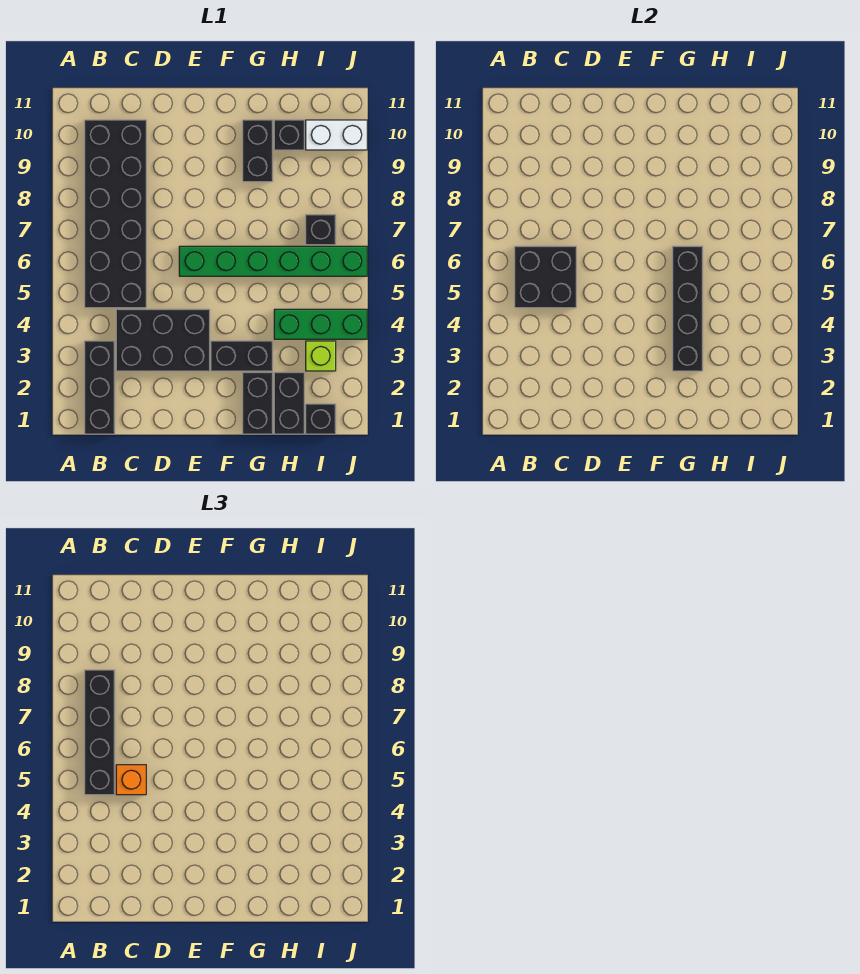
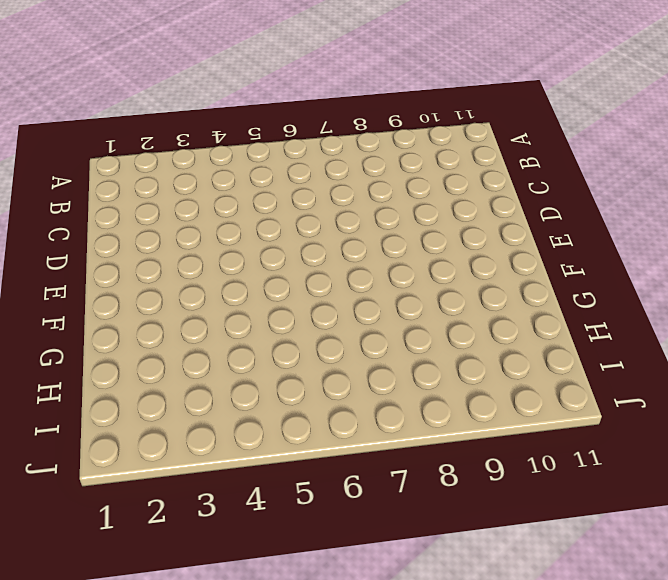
none -> black 1x3 brick [85,341,115,434]
none -> black 2x6 brick [85,120,146,308]
none -> black 2x3 brick [116,309,210,371]

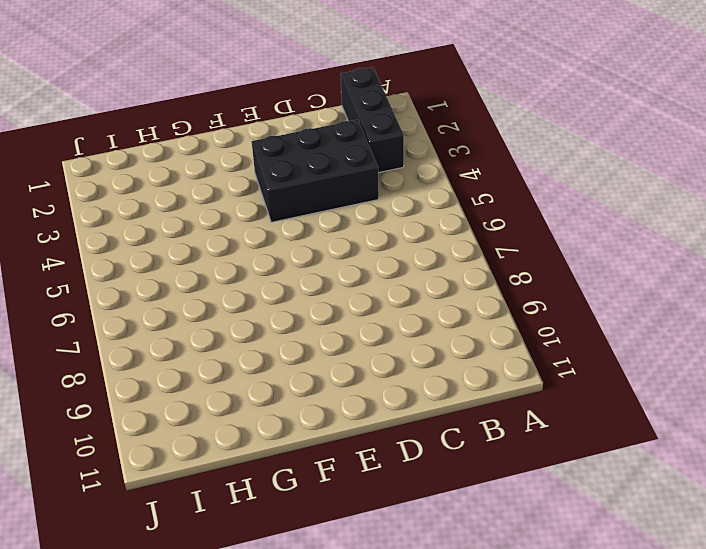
none -> black 2x6 brick [85,120,146,308]
none -> green 1x6 brick [179,246,367,276]
none -> black 1x2 brick [211,341,273,371]

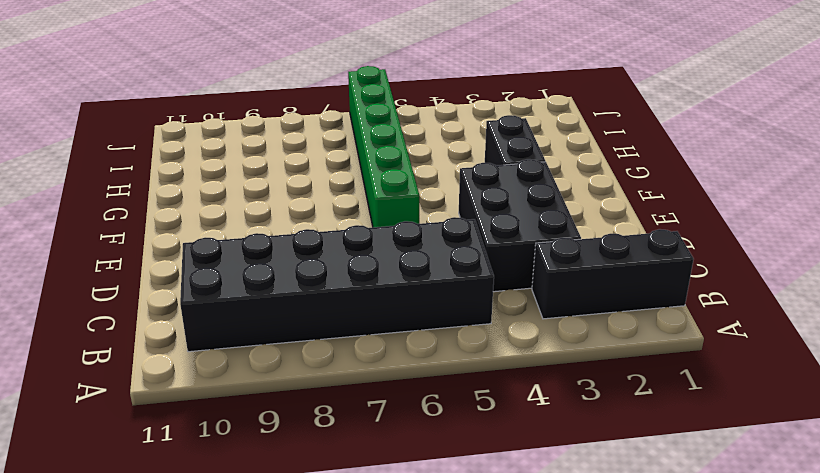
none -> black 1x2 brick [243,372,273,434]
none -> black 1x2 brick [243,120,273,182]
none -> black 1x2 brick [274,372,304,434]

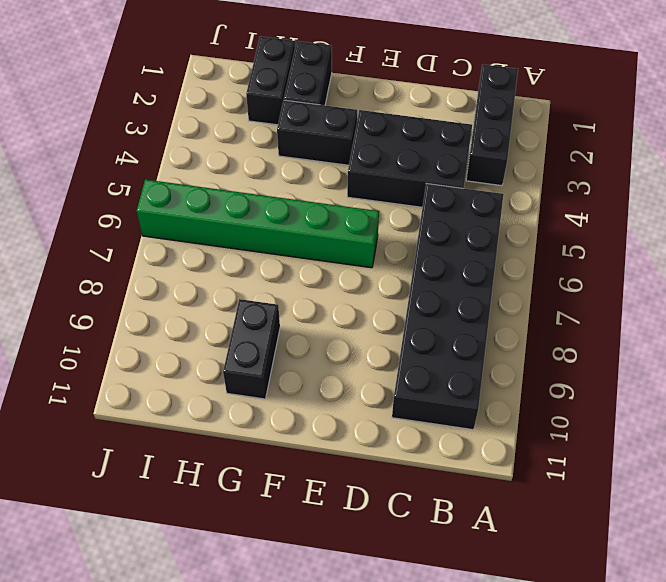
none -> green 1x3 brick [274,309,367,339]
none -> black 1x1 brick [274,120,304,150]
none -> black 1x1 brick [306,404,336,434]

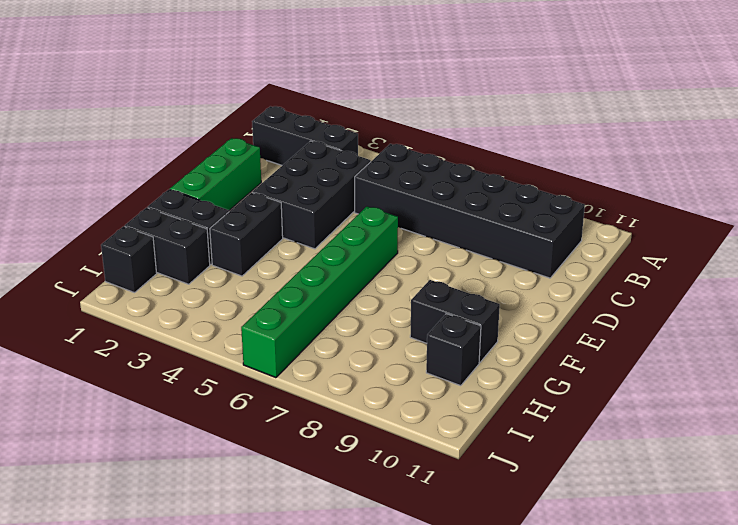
green 1x3 brick [170,138,261,210] -> green 1x3 brick moved to [274,309,367,339]
none -> lime 1x1 brick [306,341,336,371]
none -> black 1x1 brick [306,215,336,245]
none -> white 1x2 brick [306,120,367,150]

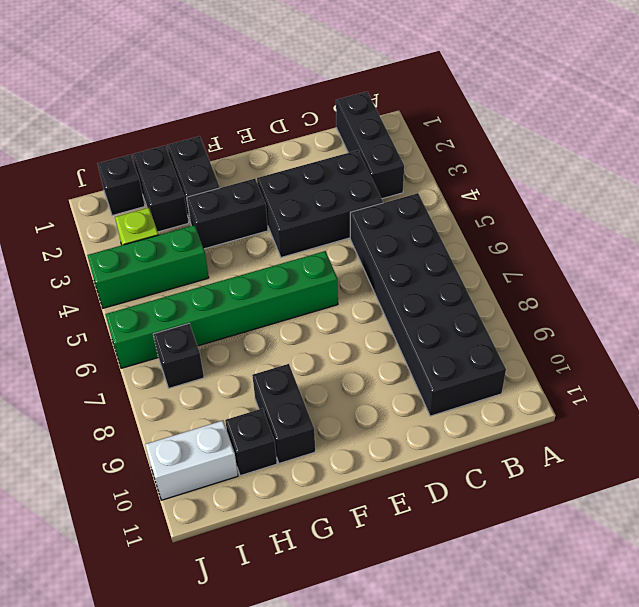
none -> black 2x2 brick [515,246,576,308]
none -> black 1x4 brick [673,246,703,371]
none -> black 1x4 brick [85,670,115,795]

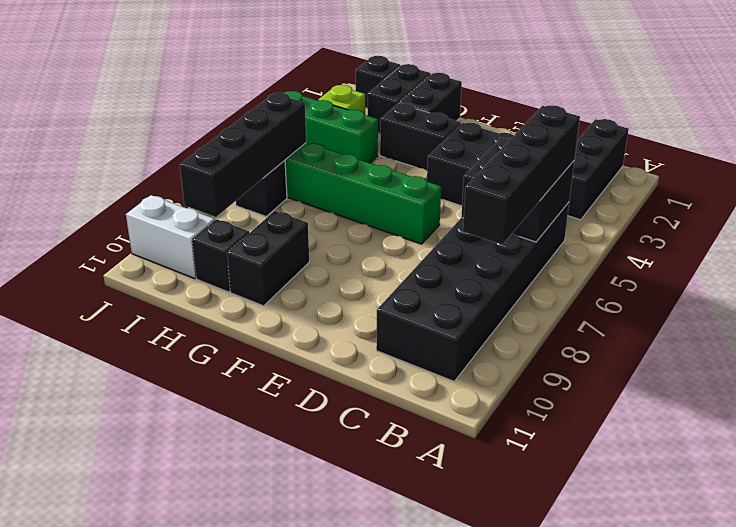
black 1x4 brick [180,93,306,217] -> black 1x4 brick moved to [673,246,703,371]
none -> orange 1x1 brick [116,765,146,795]

